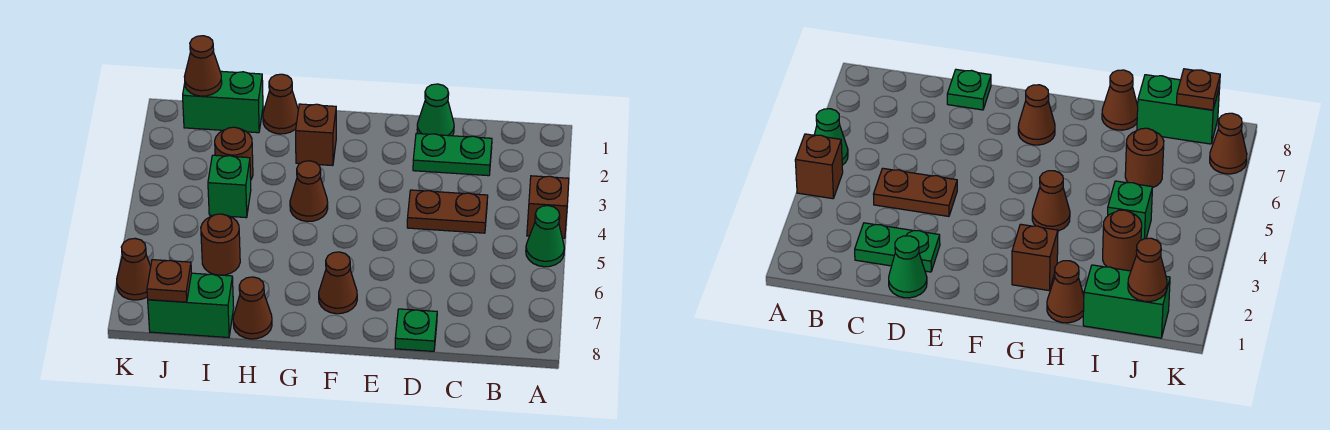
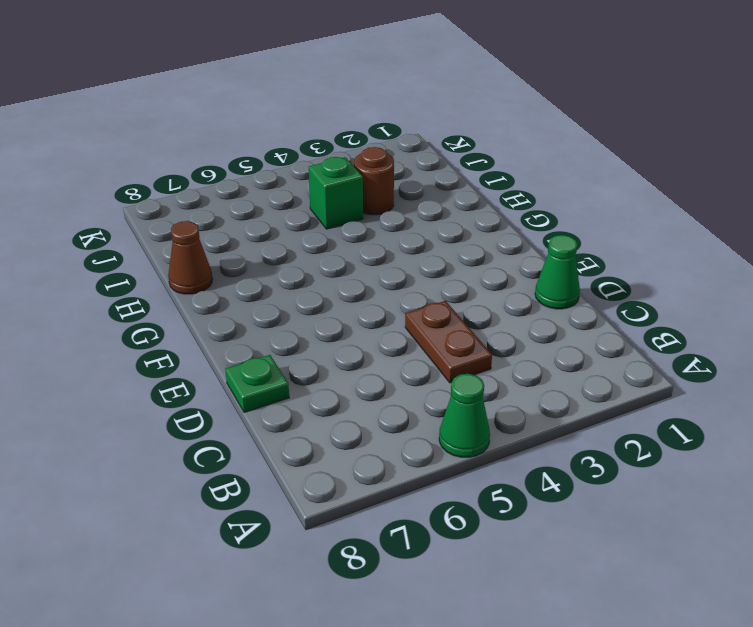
none -> brown 1x1 brick [527,176,569,238]
none -> green 1x2 plate [413,134,492,176]
none -> brown 1x1 cone [319,252,357,314]

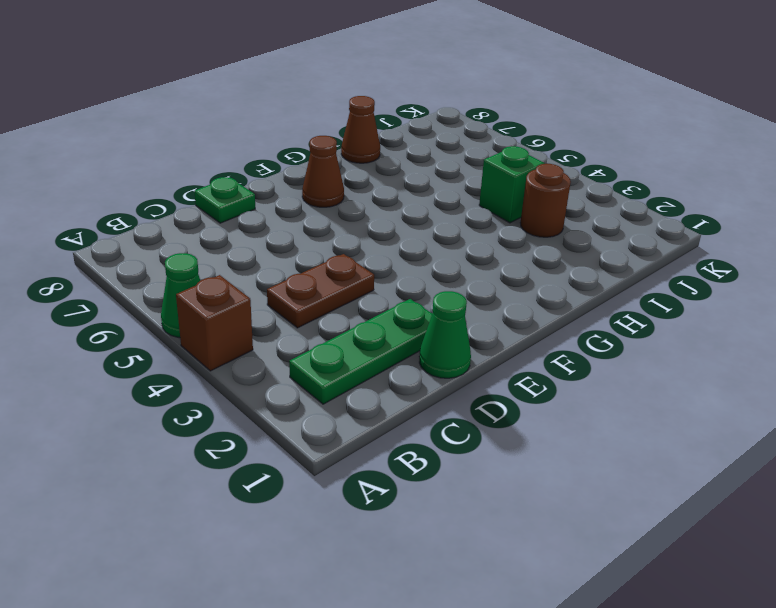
green 1x3 plate [289,299,432,404] -> green 1x2 plate [413,134,492,176]
none -> brown 1x1 brick [296,104,336,166]
none -> brown 1x1 cone [290,161,328,222]
none -> brown 1x1 cone [263,74,298,134]

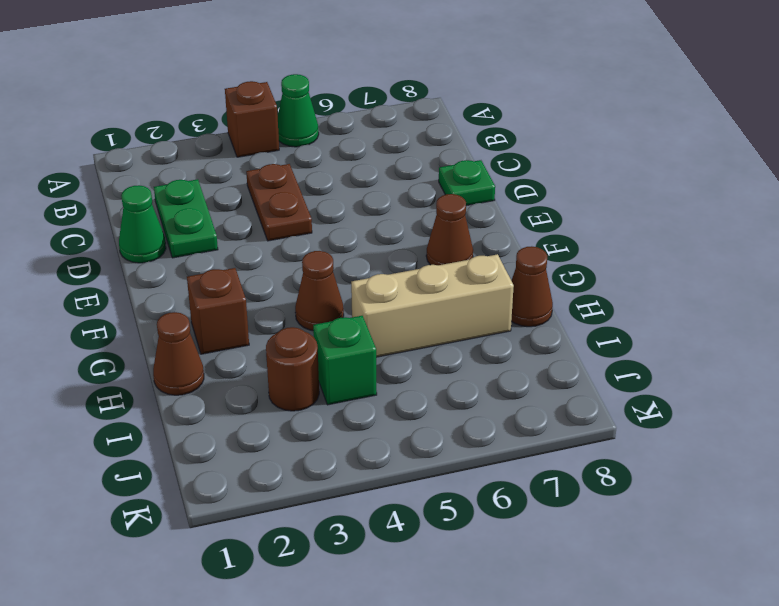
tan 1x3 brick [351,254,514,357] -> none
none -> green 1x2 brick [183,71,263,133]
none -> brown 1x1 round brick [201,214,240,275]
none -> green 1x2 brick [148,273,234,338]

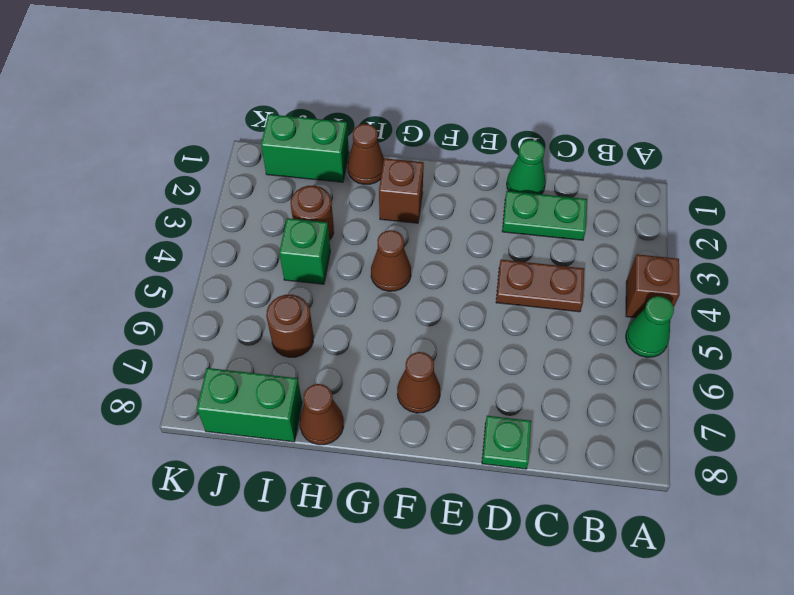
none -> brown 1x1 cone [117,238,151,300]
none -> brown 1x1 cone [184,36,222,96]
none -> brown 1x1 plate [147,260,191,302]

